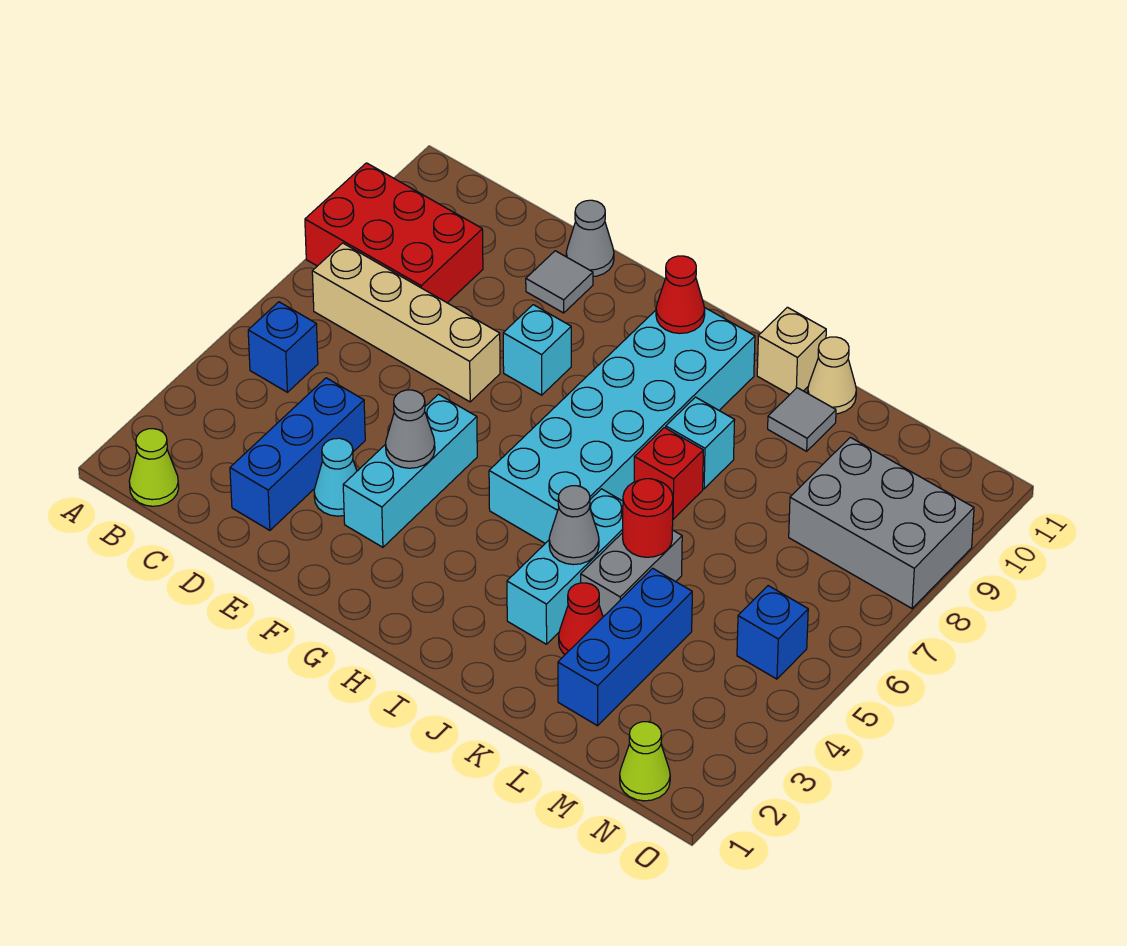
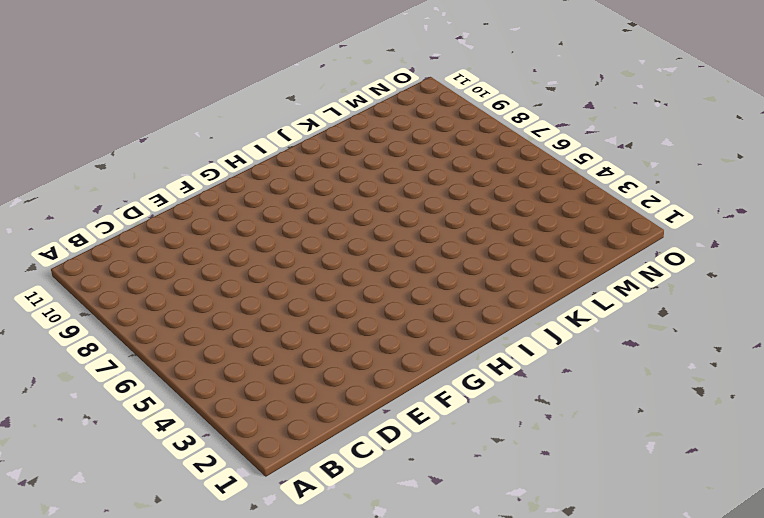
none -> red 2x3 brick [305,163,483,303]
none -> lime 1x1 cone [129,429,179,506]
none -> blue 1x1 brick [248,302,318,392]

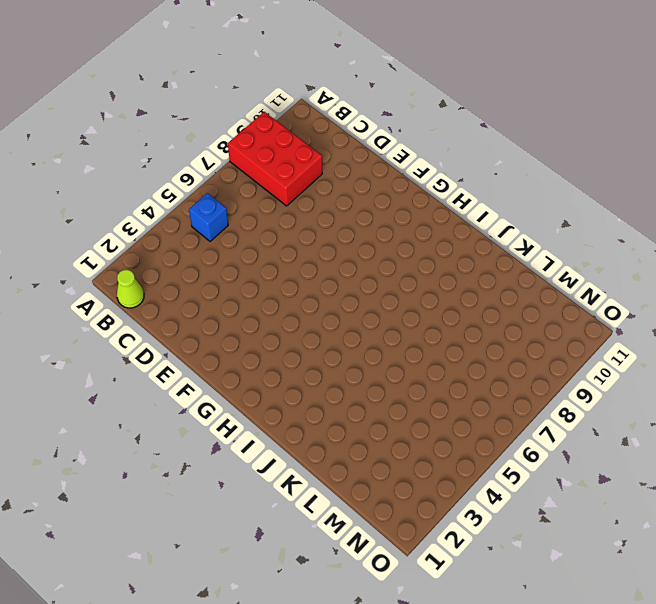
none -> tan 1x4 brick [312,243,500,402]
none -> blue 1x3 brick [230,378,365,530]
none -> cyan 1x1 cone [314,438,357,516]

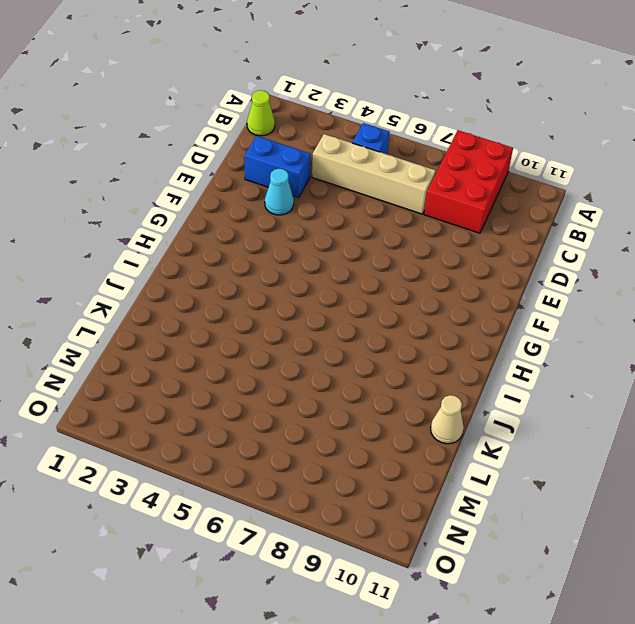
tan 1x4 brick [312,134,436,214] -> tan 1x4 brick turned to [312,243,500,402]
blue 1x2 brick [245,136,311,197] -> blue 1x3 brick [230,378,365,530]
none -> grey 1x1 tile [526,251,593,313]
none -> grey 1x1 cone [566,200,614,277]
none -> cyan 1x3 brick [343,394,477,547]

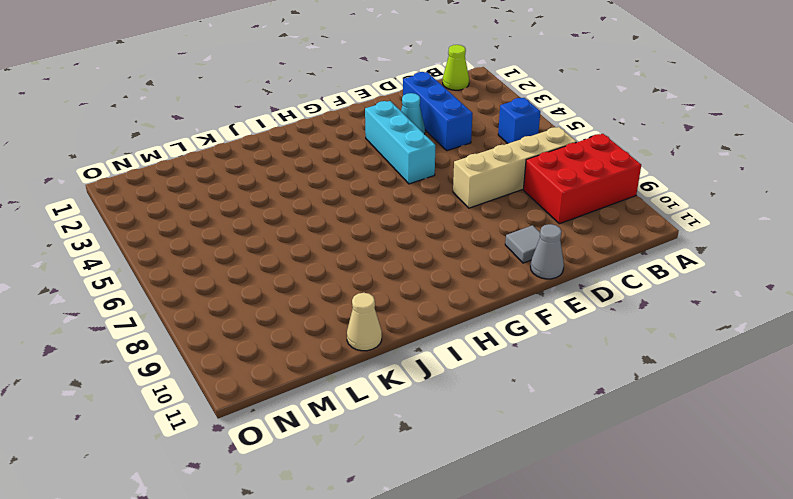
none -> cyan 1x1 brick [503,305,571,395]
none -> cyan 2x6 brick [489,307,755,543]
none -> cyan 1x3 brick [507,489,623,644]

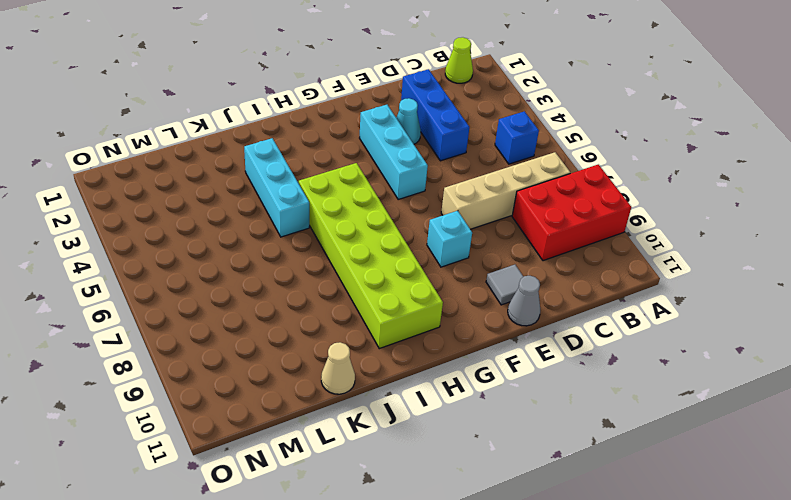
lime 2x6 brick [299,163,443,349] -> cyan 2x6 brick [489,307,755,543]
none -> red 1x1 brick [634,428,703,519]
none -> cyan 1x1 brick [666,397,735,489]
none -> tan 1x1 brick [757,307,826,394]

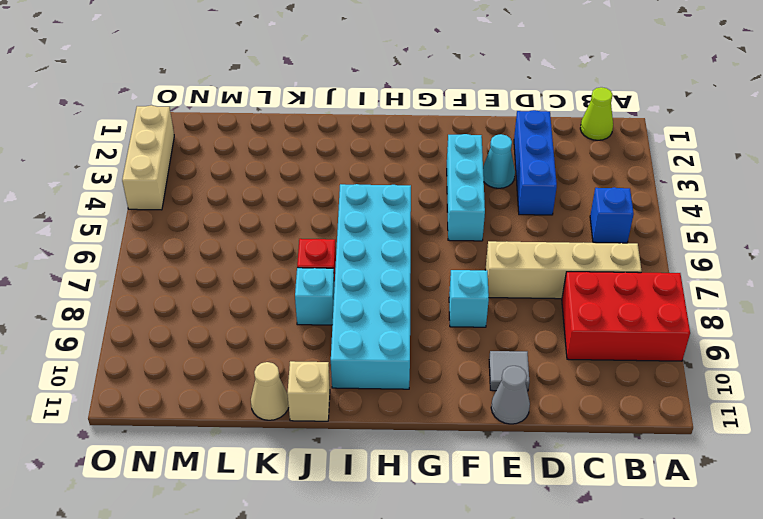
tan 1x3 brick [122,105,174,210] -> none
none -> cyan 1x3 brick [507,489,623,644]
none -> red 1x1 cone [559,583,603,654]
none -> grey 1x2 brick [581,530,682,617]

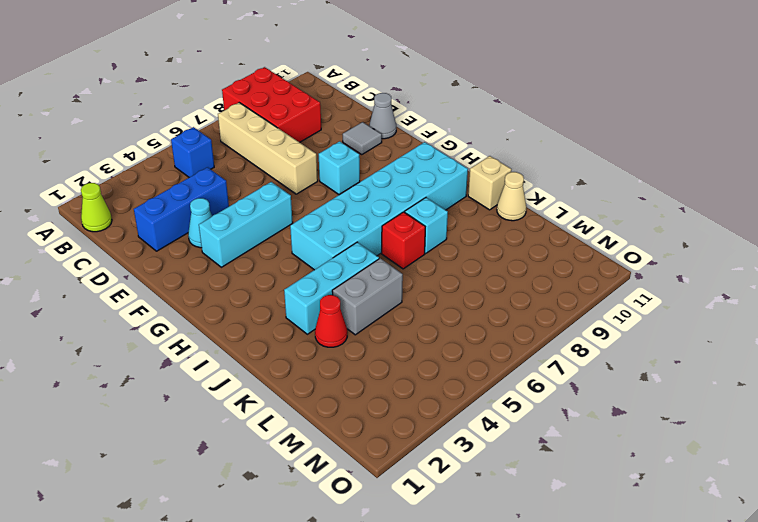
none -> grey 1x1 tile [768,388,836,451]
none -> blue 1x3 brick [558,568,692,726]
none -> grey 2x3 brick [789,437,974,608]

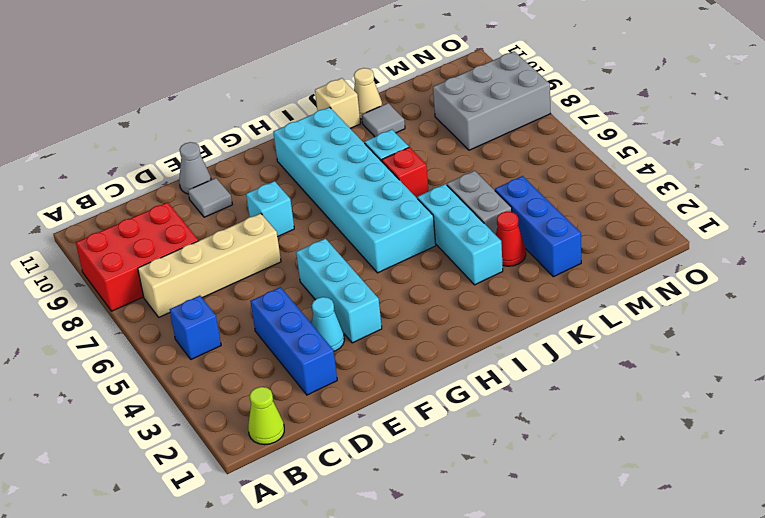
none -> lime 1x1 cone [620,722,670,801]
none -> blue 1x1 brick [737,586,808,679]
none -> grey 1x1 cone [386,390,435,468]

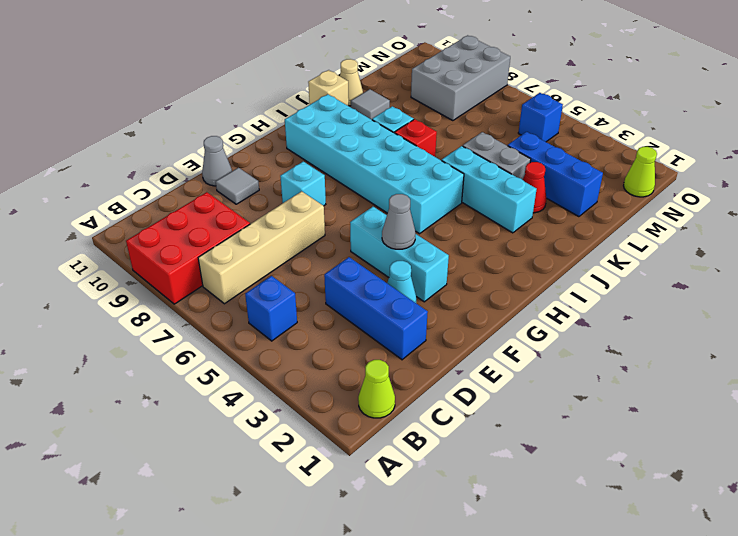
none -> red 1x1 cone [656,256,705,333]
none -> grey 1x1 cone [549,486,599,565]
none -> red 1x1 round brick [623,479,673,557]

